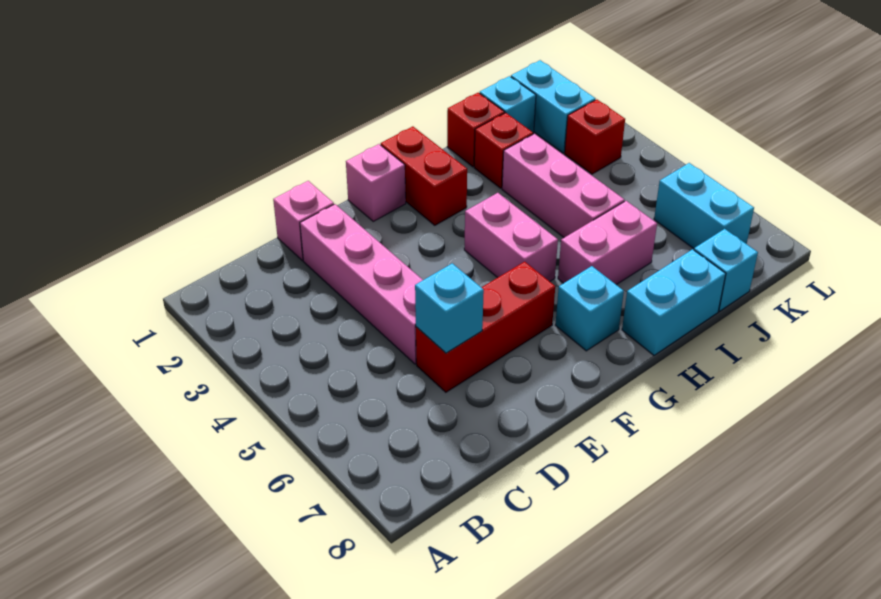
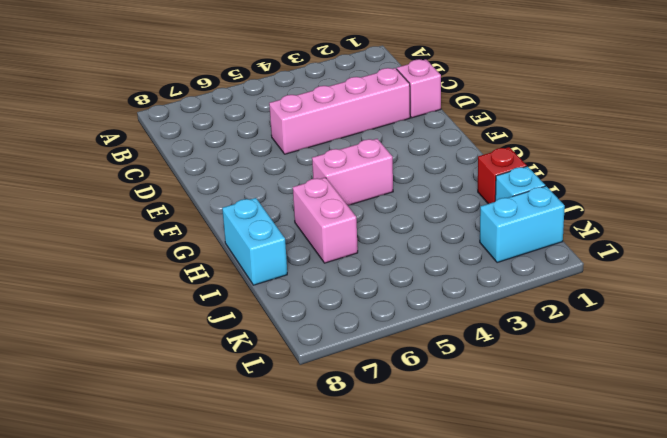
none -> red 1x3 brick [416,262,555,392]
none -> pink 1x1 brick [346,144,406,221]
none -> red 1x2 brick [381,126,467,225]

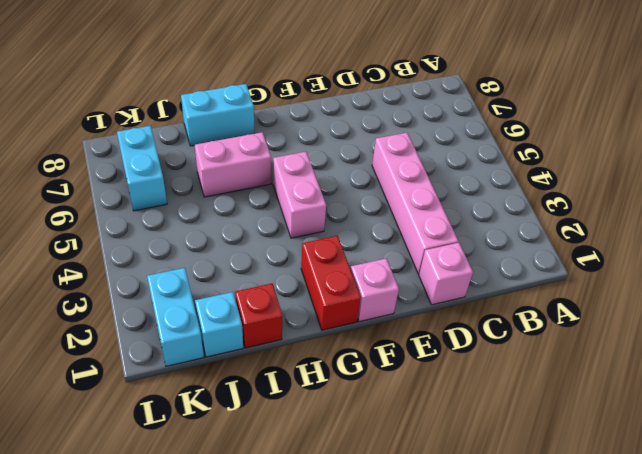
none -> red 1x3 brick [416,262,555,392]
none -> cyan 1x1 brick [555,266,624,351]
none -> red 1x1 brick [474,113,533,188]

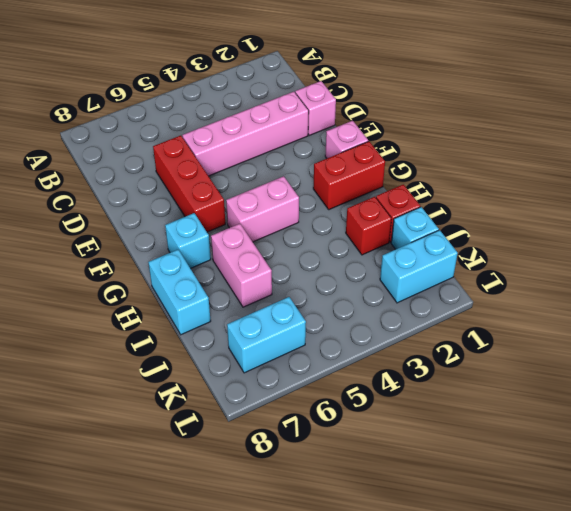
none -> pink 1x3 brick [502,134,624,238]
none -> cyan 1x1 brick [694,229,758,311]
none -> red 1x1 brick [565,100,625,174]

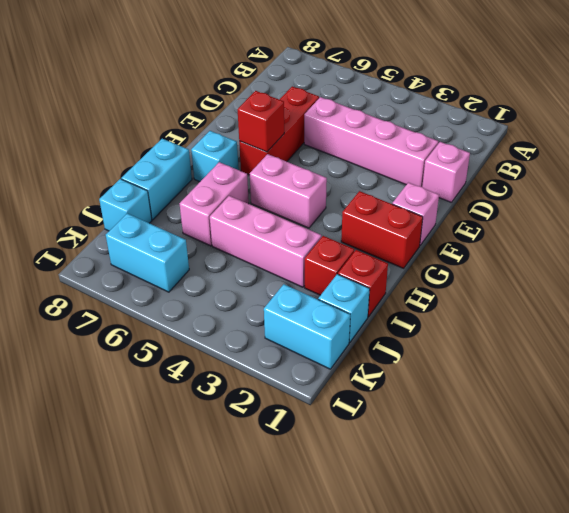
red 1x1 brick [237,91,284,152] -> red 1x1 brick moved to [565,100,625,174]
none -> cyan 1x1 brick [415,263,484,353]

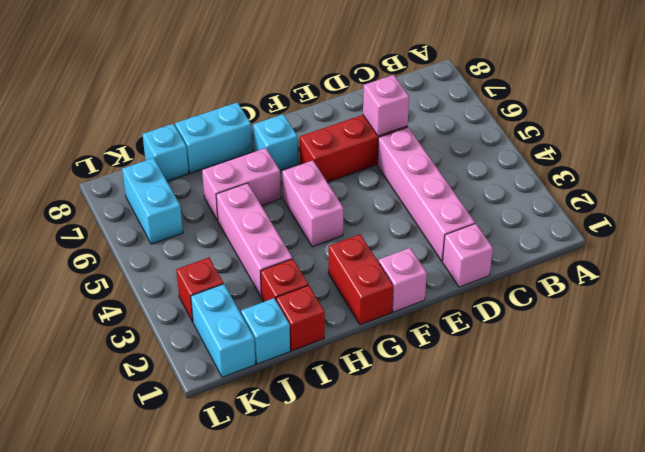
pink 1x1 brick [363,75,409,136] -> cyan 1x1 brick [415,263,484,353]

